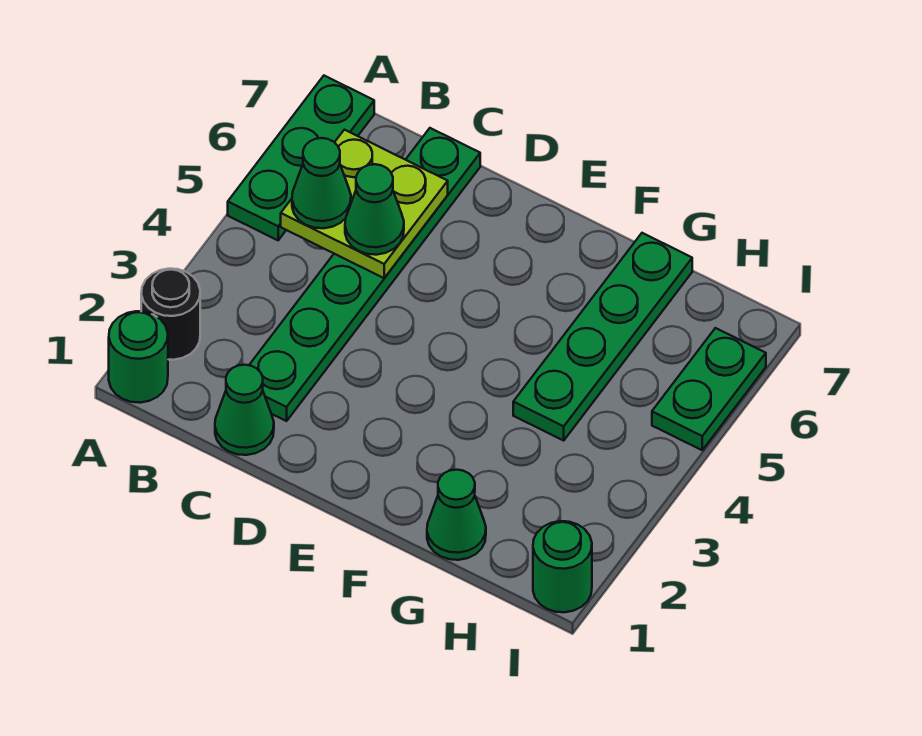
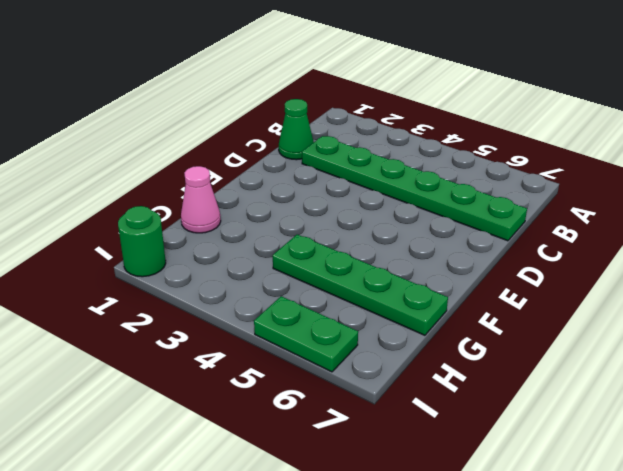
pink 1x1 cone [181,166,221,233] -> green 1x1 cone [427,470,486,560]
none -> green 1x1 round brick [109,311,168,403]
none -> black 1x1 round brick [141,269,200,360]
none -> green 1x3 plate [228,76,374,240]

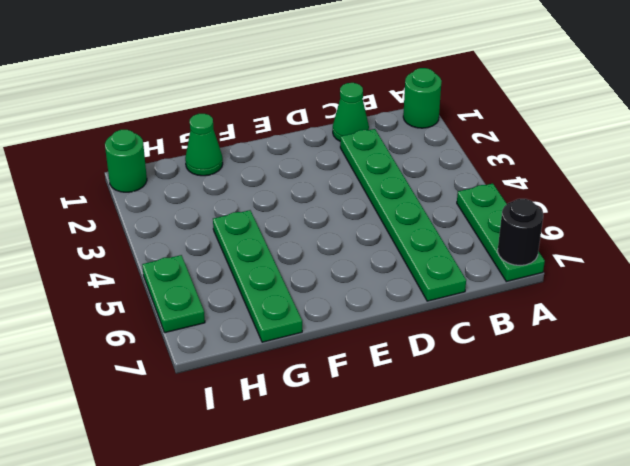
black 1x1 round brick [498,199,543,266] -> black 1x1 round brick moved to [141,269,200,360]
none -> lime 2x2 plate [281,130,448,278]
none -> green 1x1 cone [292,138,351,228]
none -> green 1x1 cone [345,164,404,255]

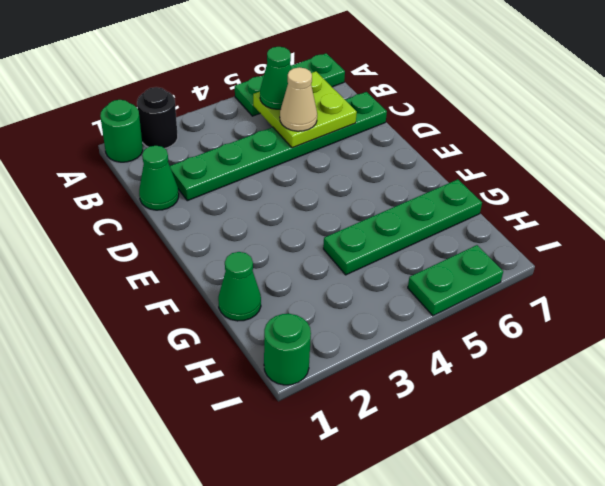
tan 1x1 cone [280,67,317,131] -> green 1x1 cone [345,164,404,255]

